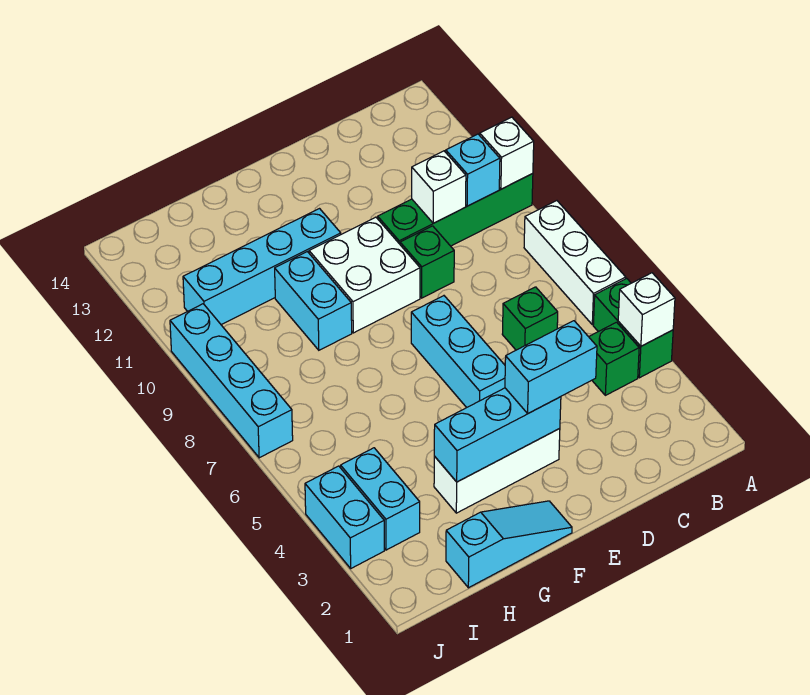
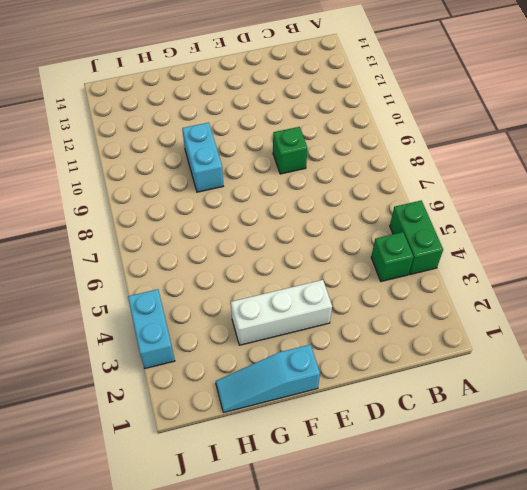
cyan 1x3 slope [216,345,320,413] -> cyan 1x3 slope turned to [446,501,572,588]
none -> white 1x3 brick [524,201,626,325]
none -> green 1x4 brick [378,174,533,246]
none -> green 1x1 brick [502,287,558,350]

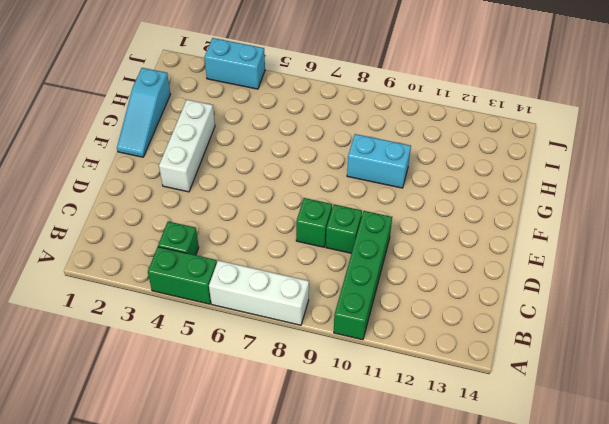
green 1x1 brick [296,198,332,247] -> green 1x1 brick moved to [502,287,558,350]
none -> cyan 1x3 brick [411,296,505,408]
none -> white 2x2 brick [309,217,420,333]
none -> cyan 1x4 brick [183,209,341,325]

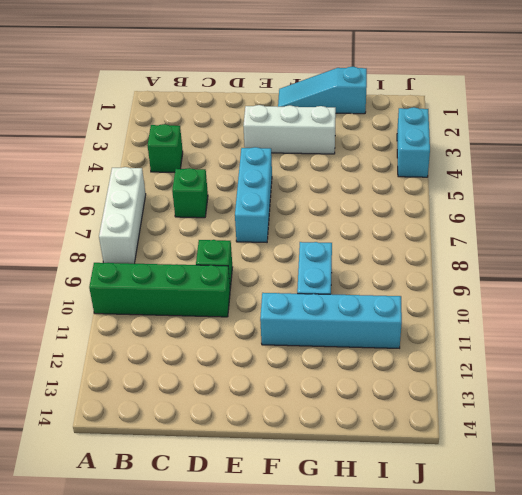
none -> green 1x2 brick [593,278,673,378]
none -> white 2x2 brick [309,217,420,333]
none -> cyan 1x2 brick [341,448,420,550]

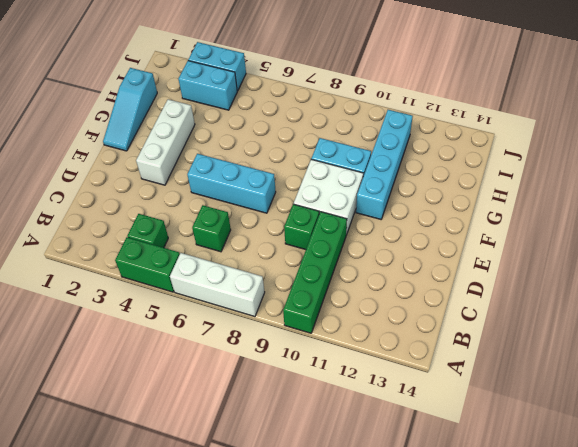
none -> cyan 1x4 brick [170,304,293,458]
none -> white 1x1 brick [618,273,675,346]
none -> white 1x1 brick [480,117,534,189]

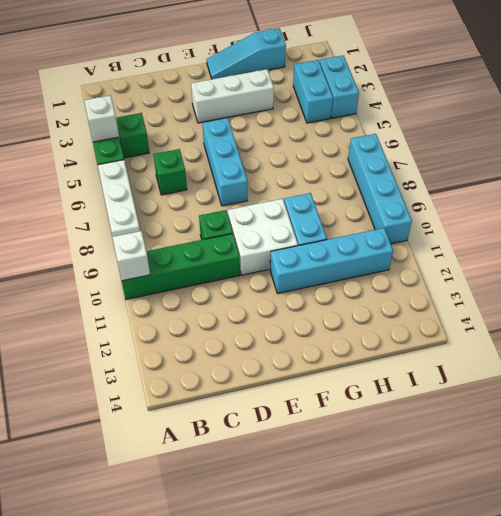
none -> cyan 1x1 brick [446,134,500,206]
none -> white 1x1 brick [412,151,466,223]
none -> cyan 1x3 brick [434,388,561,482]

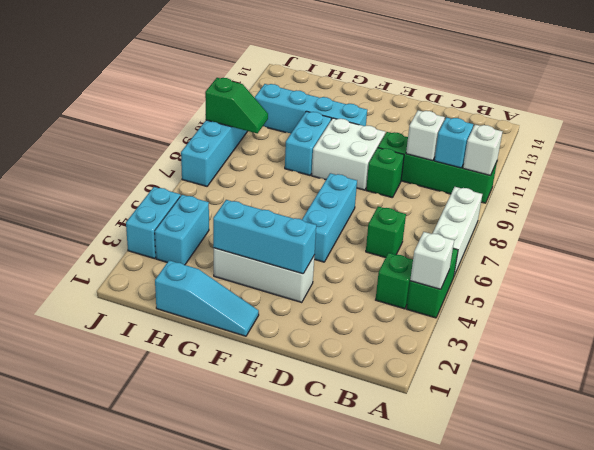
green 1x2 slope [205,78,268,134] -> none
none -> cyan 1x2 brick [505,321,597,413]

